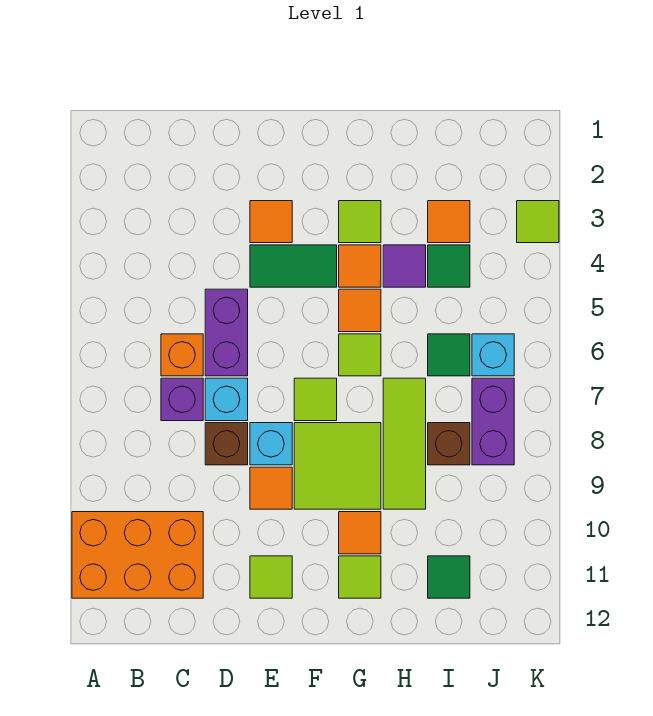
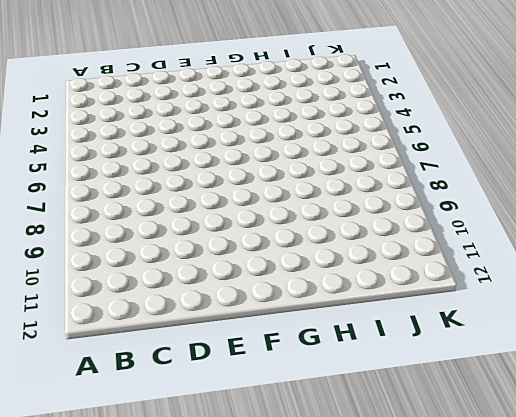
none -> orange 2x3 brick [72,512,203,598]
none -> orange 1x1 brick [161,334,203,376]
none -> purple 1x1 brick [161,378,203,421]

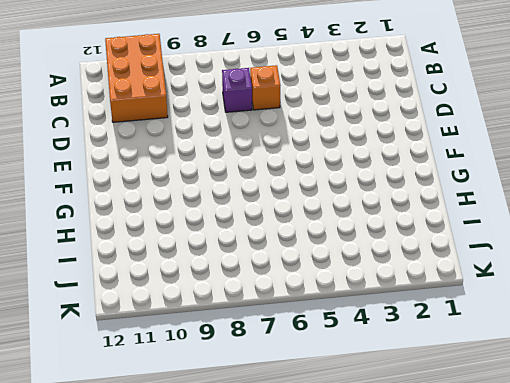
none -> purple 1x2 brick [205,289,248,376]
none -> cyan 1x1 brick [205,378,248,421]
none -> brown 1x1 brick [205,423,248,465]

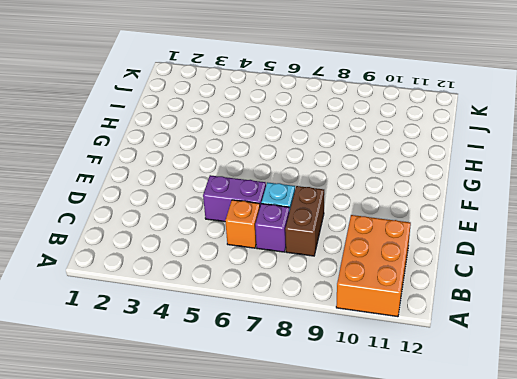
brown 1x2 brick [285,186,324,256] -> brown 1x1 brick [205,423,248,465]
none -> orange 1x1 tile [250,201,292,243]
none -> green 1x2 tile [250,245,337,287]
none -> cyan 1x1 brick [250,423,292,465]

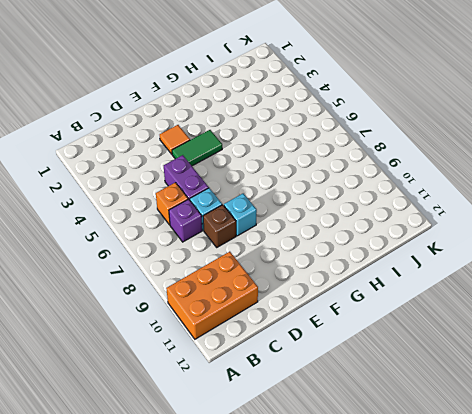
none -> orange 1x1 tile [250,467,292,509]
none -> lime 1x1 tile [250,556,292,598]
none -> lime 1x1 tile [294,378,337,421]

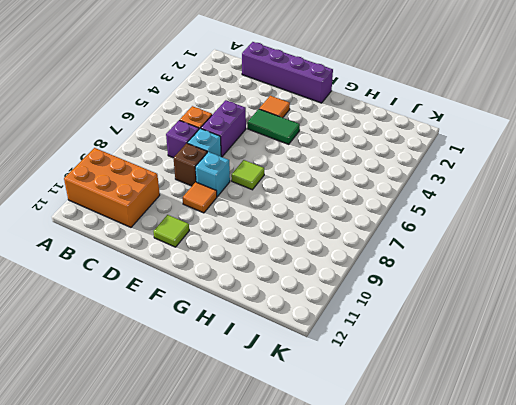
purple 1x4 brick [242,42,333,103] -> none
none -> lime 2x2 tile [294,423,381,509]
none -> lime 1x1 tile [339,201,381,243]
none -> orange 1x1 tile [339,245,381,287]

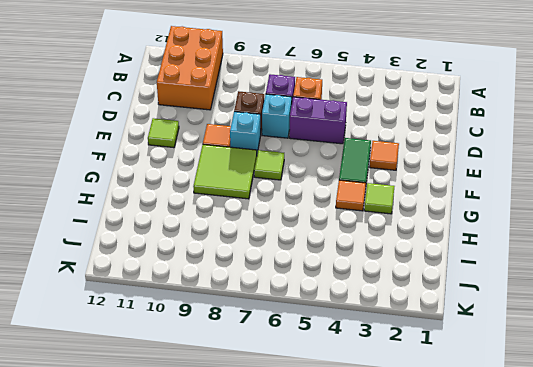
none -> orange 1x1 tile [339,289,381,332]
none -> lime 1x1 tile [339,334,381,376]
none -> orange 1x1 tile [339,512,381,554]

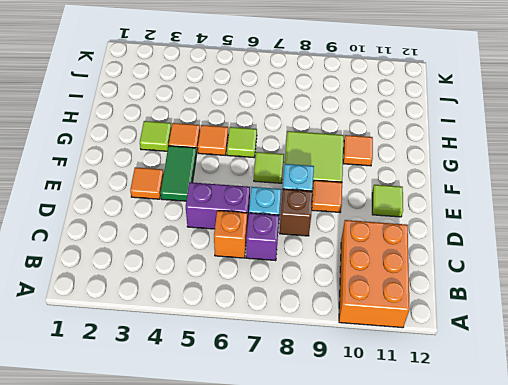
none -> lime 1x1 tile [339,556,381,598]
none -> purple 1x1 tile [383,245,426,287]
none -> lime 1x3 tile [383,378,426,509]

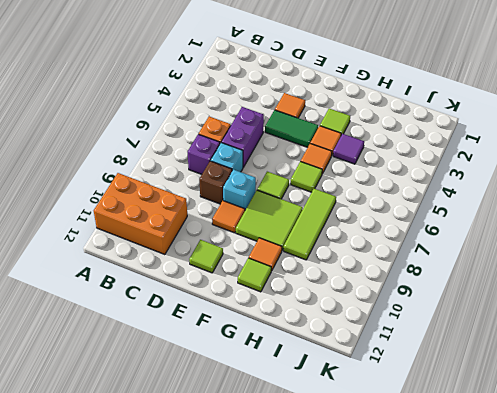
none -> orange 1x1 tile [428,201,470,243]
none -> green 1x1 tile [428,245,470,287]
none -> green 1x1 tile [428,334,470,376]

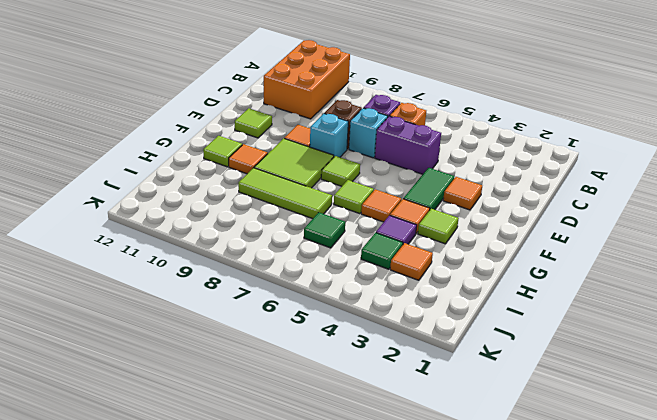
none -> brown 1x1 brick [428,423,470,465]
none -> green 1x1 tile [428,556,470,598]
none -> cyan 1x1 brick [472,334,514,376]

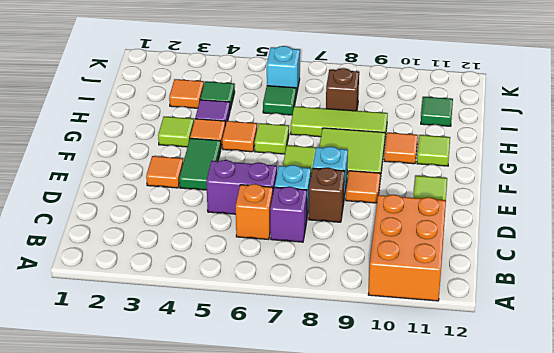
none -> purple 1x2 brick [472,378,514,465]
none -> lime 1x1 tile [517,201,559,243]

